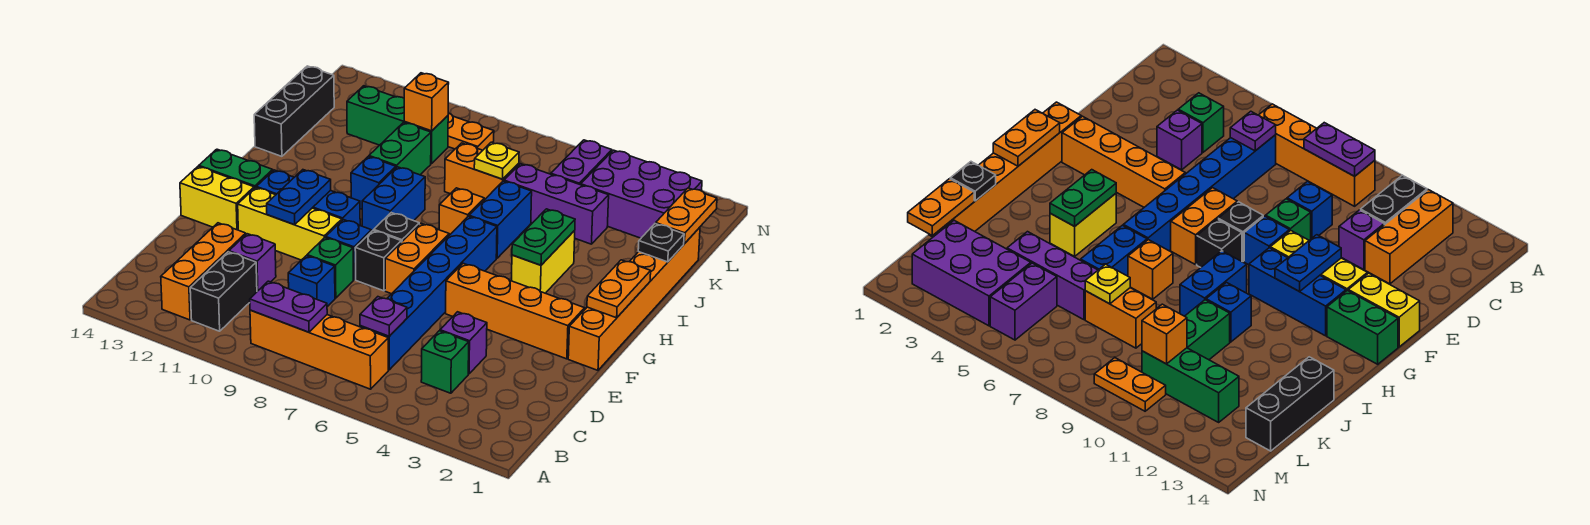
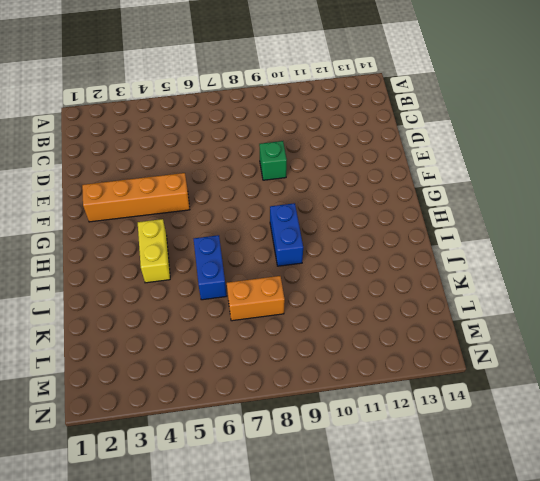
none -> orange 1x4 brick [250,310,388,389]
none -> black 1x2 brick [190,252,257,331]
none -> orange 1x3 brick [161,223,246,320]
none -> green 1x1 brick [421,331,469,393]

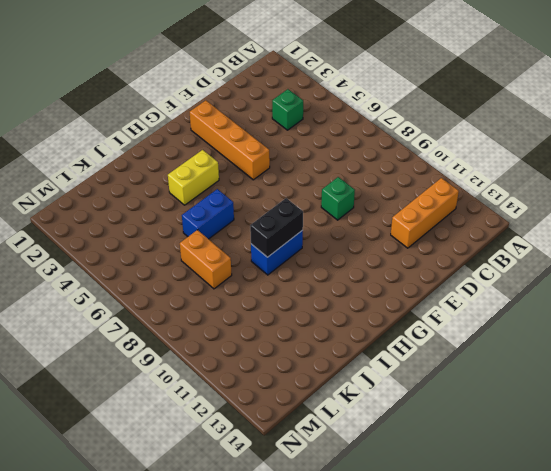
black 1x2 brick [250,198,303,257] -> black 1x2 brick moved to [190,252,257,331]
none -> orange 1x4 brick [250,310,388,389]
none -> blue 1x6 brick [360,216,497,370]
none -> purple 1x1 brick [440,312,487,374]
none -> blue 1x1 brick [288,256,335,307]

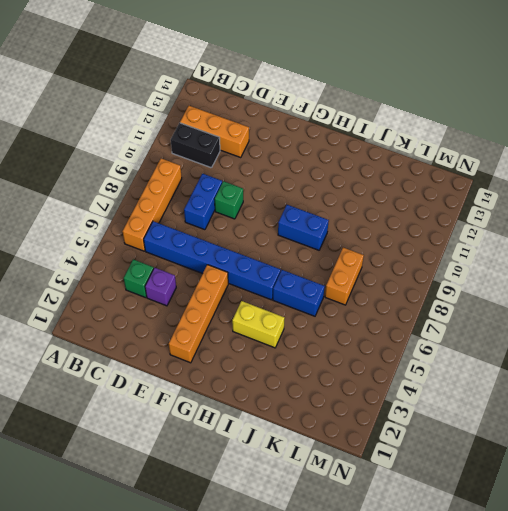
blue 1x2 brick [184,174,222,230] -> blue 1x1 brick [288,256,335,307]
none -> purple 1x1 brick [229,234,276,291]
none -> orange 1x6 brick [568,227,700,370]
none -> orange 1x2 brick [385,223,449,294]
none -> black 1x1 brick [355,230,401,291]

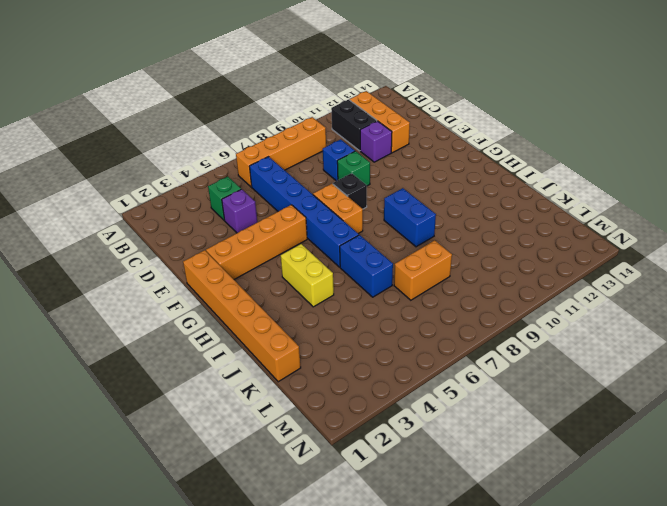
none -> blue 1x1 brick [326,220,371,280]
none -> yellow 1x3 brick [238,187,342,260]
none -> yellow 1x2 brick [180,166,254,230]
none -> black 1x1 brick [374,213,419,242]

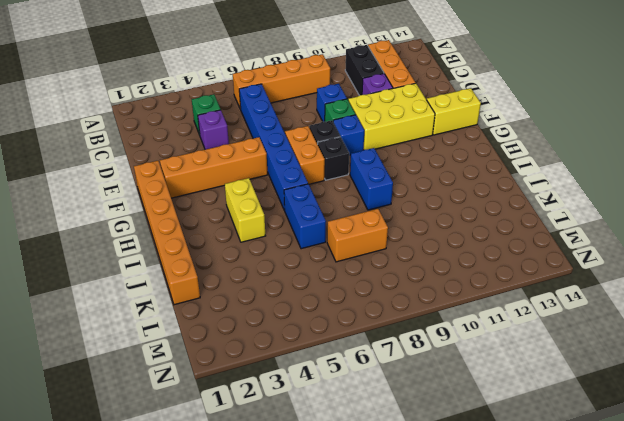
yellow 2x3 brick [348,83,435,150] -> yellow 1x3 brick [238,187,342,260]
none -> blue 1x3 brick [256,170,360,225]
none -> green 1x2 brick [199,149,273,188]
none -> orange 1x1 brick [439,188,484,235]
none -> blue 1x1 brick [351,156,396,209]

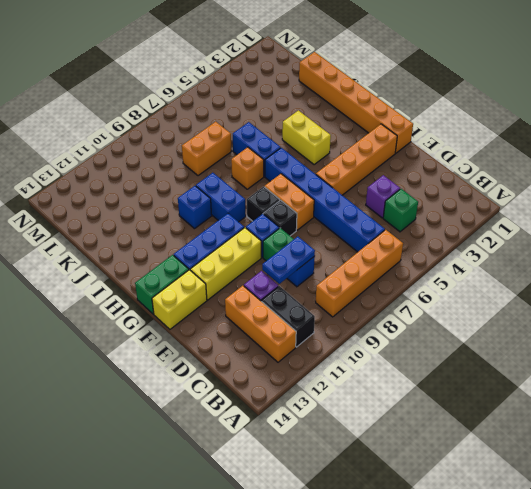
blue 1x2 plate [262,236,315,284] -> blue 1x2 plate turned to [267,170,331,225]
none -> green 1x2 brick [369,123,431,175]
none -> black 1x3 brick [254,66,334,156]
none -> purple 1x3 brick [504,164,609,244]
none -> purple 2x3 brick [581,150,702,238]

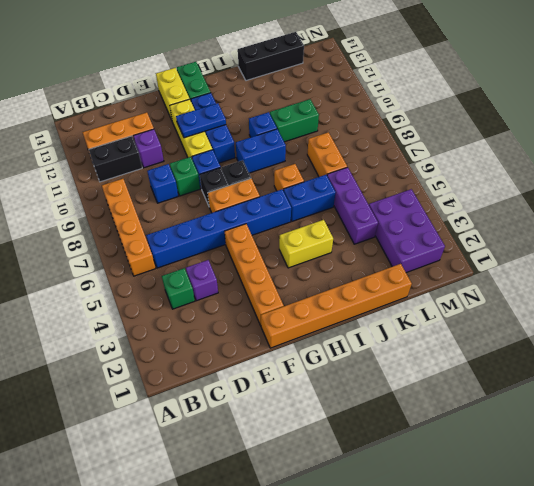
none -> purple 1x2 brick [551,140,612,185]
none -> green 1x3 brick [347,86,448,164]
none -> orange 1x2 plate [448,113,494,150]
none -> purple 1x2 plate [250,281,327,332]

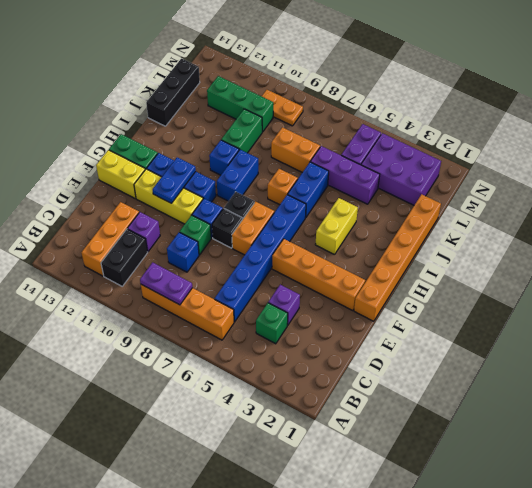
none -> purple 1x1 plate [360,297,407,336]
none -> orange 1x2 plate [587,260,651,318]
none -> green 1x2 plate [512,209,575,265]
none -> black 1x1 plate [638,224,684,262]

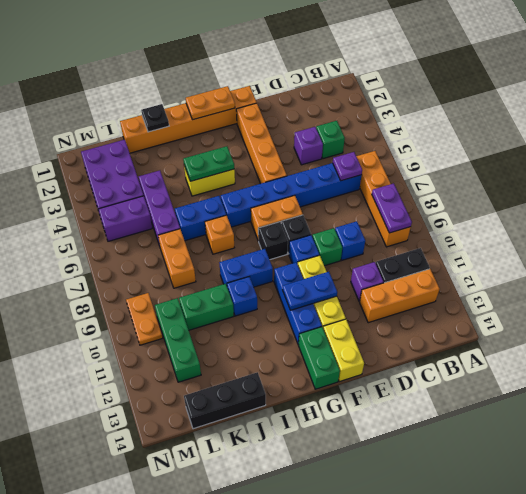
none -> orange 1x2 plate [656,188,717,244]
none -> yellow 1x1 plate [474,142,519,179]
none -> orange 1x1 brick [404,73,449,131]

